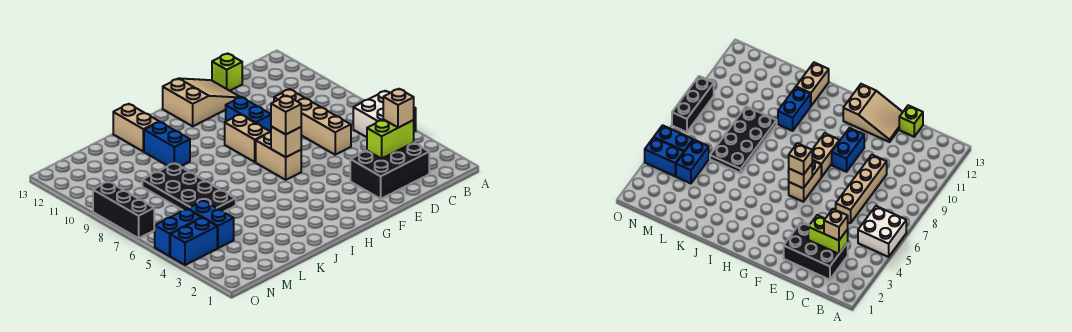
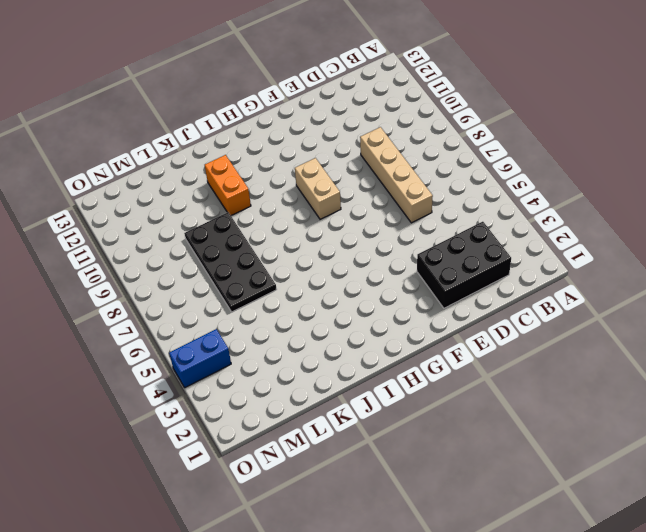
orange 1x2 brick [205,155,251,215] -> blue 1x2 brick [144,122,190,166]
none -> white 2x2 brick [353,91,416,137]
none -> lime 1x1 brick [212,53,242,91]
none -> tan 2x3 slope [163,78,240,126]

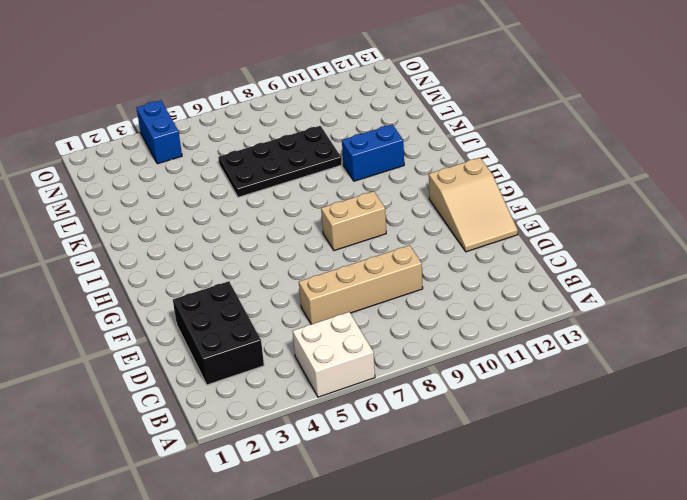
none -> lime 1x1 brick [212,53,242,91]
none -> blue 1x2 brick [226,97,271,133]
none -> tan 1x2 brick [256,133,301,180]

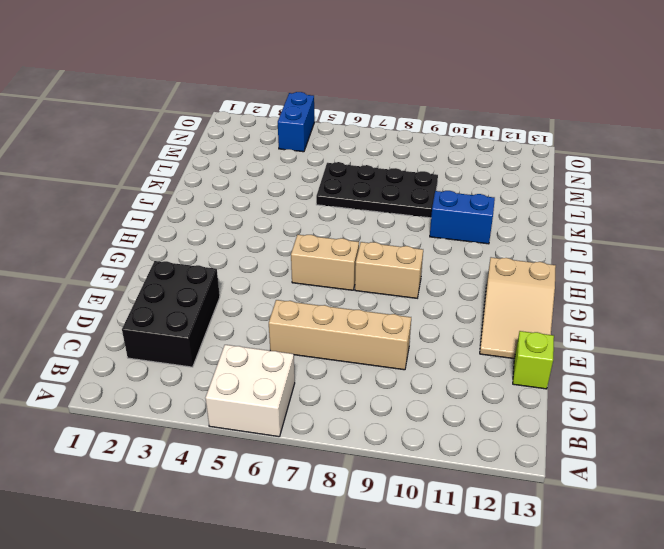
none -> blue 1x2 brick [226,97,271,133]
none -> tan 1x2 brick [113,104,159,152]
none -> blue 1x2 brick [188,201,234,248]

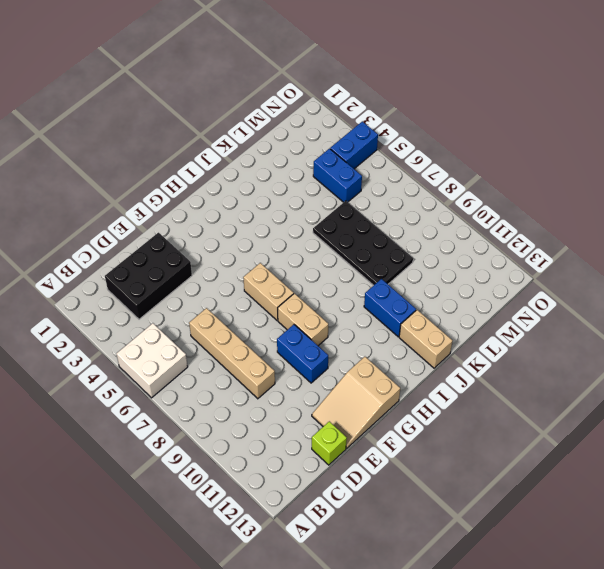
none -> blue 1x2 brick [155,209,201,256]
none -> black 1x3 brick [93,182,155,238]
none -> lime 1x2 brick [367,119,414,159]

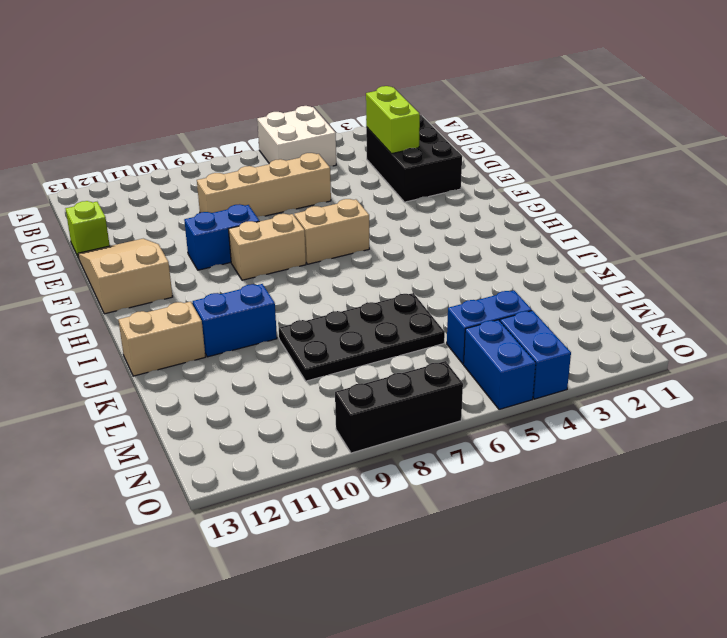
none -> tan 1x1 brick [271,126,301,157]
none -> tan 1x1 brick [383,89,414,128]
none -> tan 1x1 brick [271,96,301,134]

